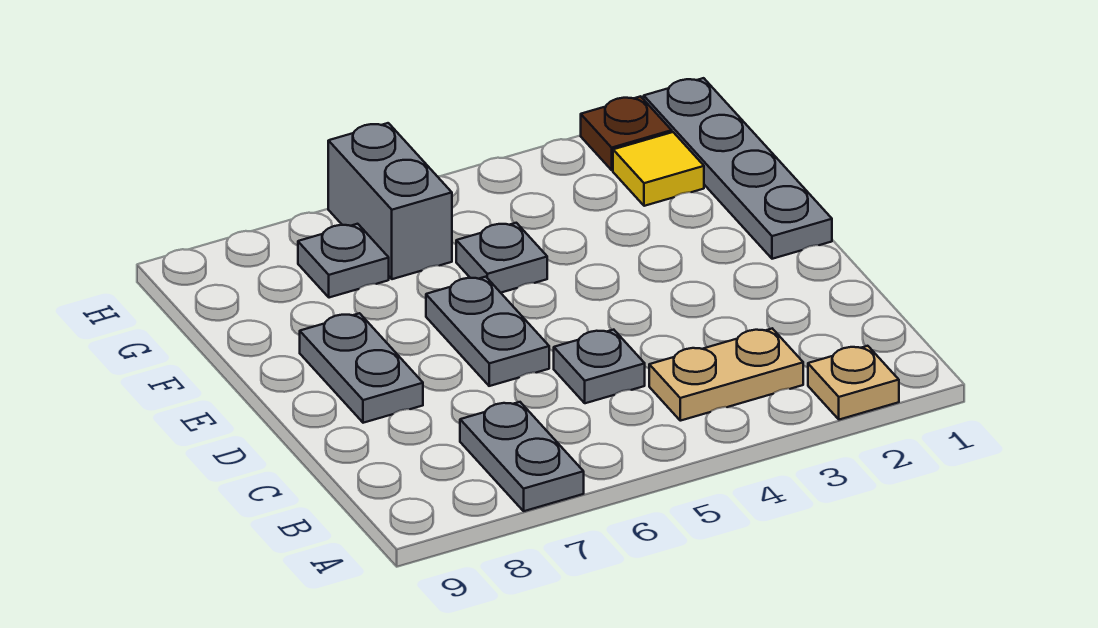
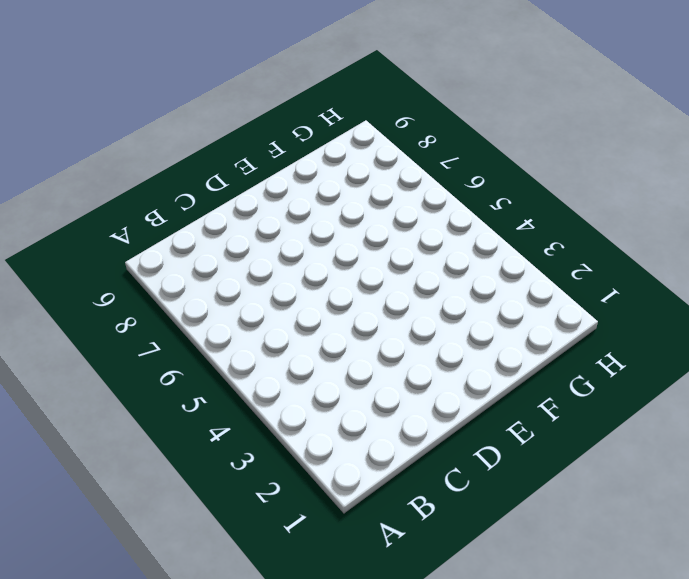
none -> tan 1x1 plate [808,346,899,420]
none -> grey 1x2 plate [460,402,584,511]
none -> tan 1x2 plate [649,329,803,421]

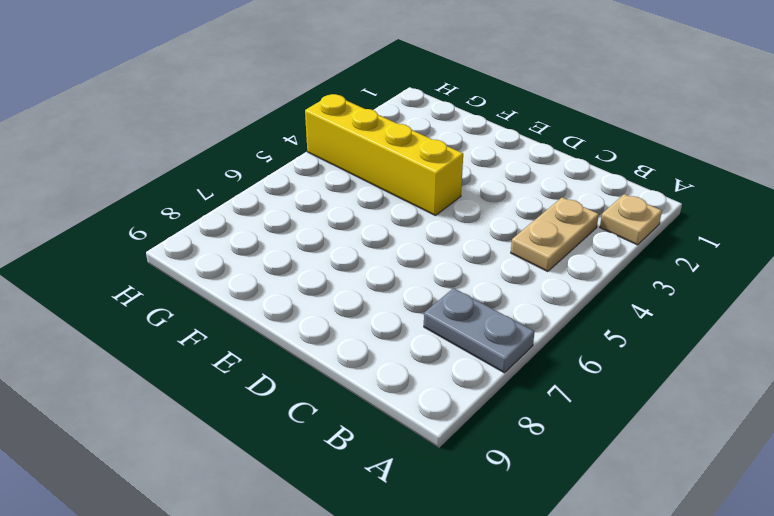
yellow 1x4 brick [305,94,463,215] -> none
none -> grey 1x1 plate [554,330,645,403]
none -> grey 1x2 plate [426,277,549,386]
none -> grey 1x2 plate [300,313,423,423]

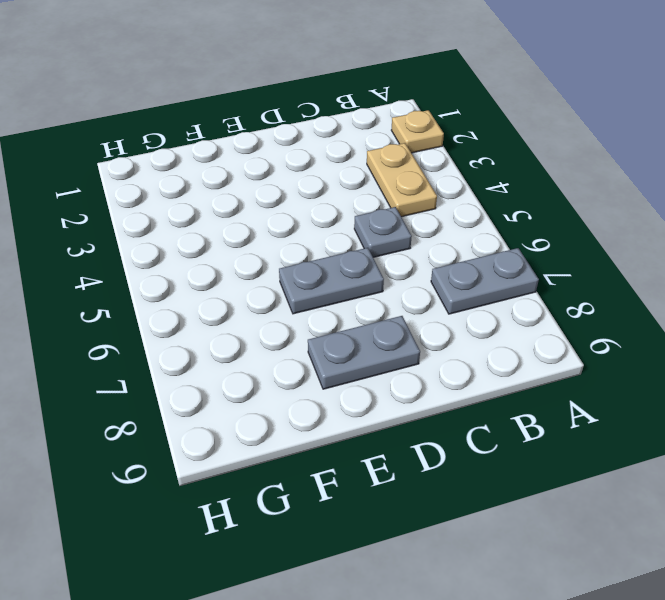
none -> grey 1x4 plate [644,78,832,259]
none -> grey 1x1 plate [456,223,547,293]
none -> yellow 1x1 tile [613,132,704,206]

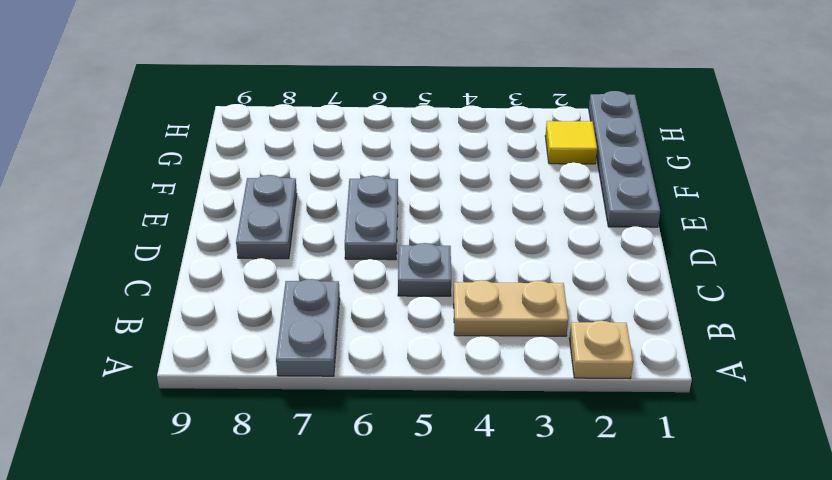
none -> grey 1x1 plate [456,223,547,293]
none -> grey 1x2 brick [328,123,452,279]
none -> grey 1x1 plate [298,224,389,298]

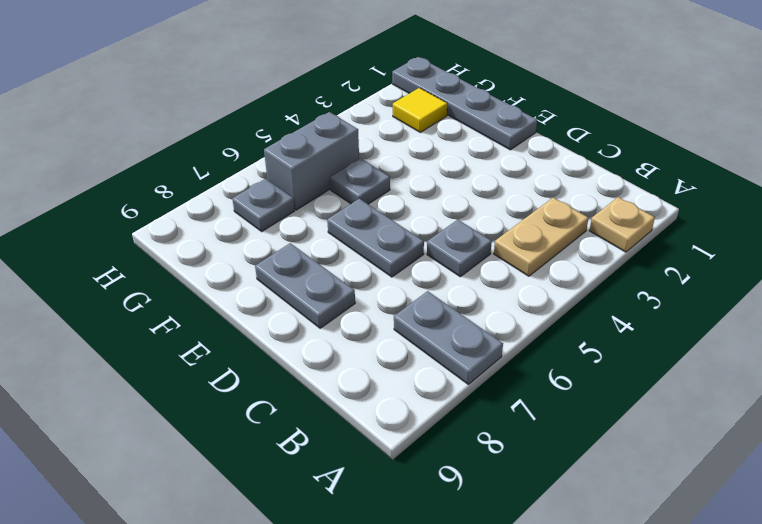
grey 1x2 brick [264,112,359,210] -> grey 1x2 brick turned to [328,123,452,279]
none -> brown 1x1 plate [581,96,672,170]

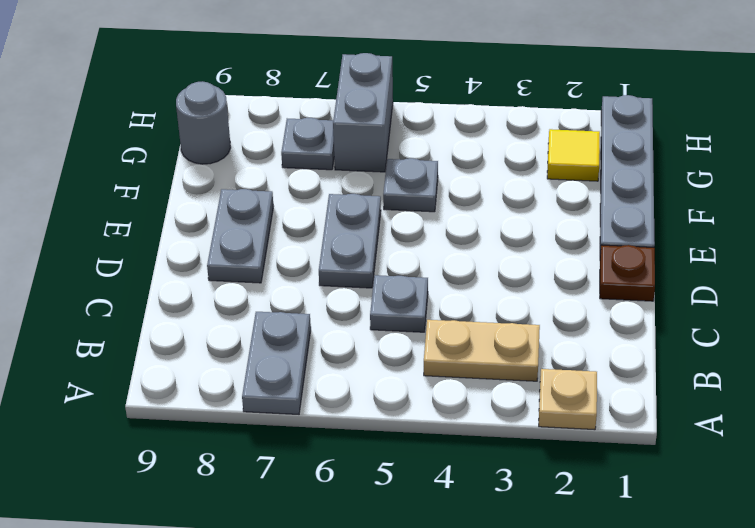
brown 1x1 plate [600,245,655,301] -> brown 1x1 plate moved to [581,96,672,170]
grey 1x1 round brick [176,81,231,164] -> none

